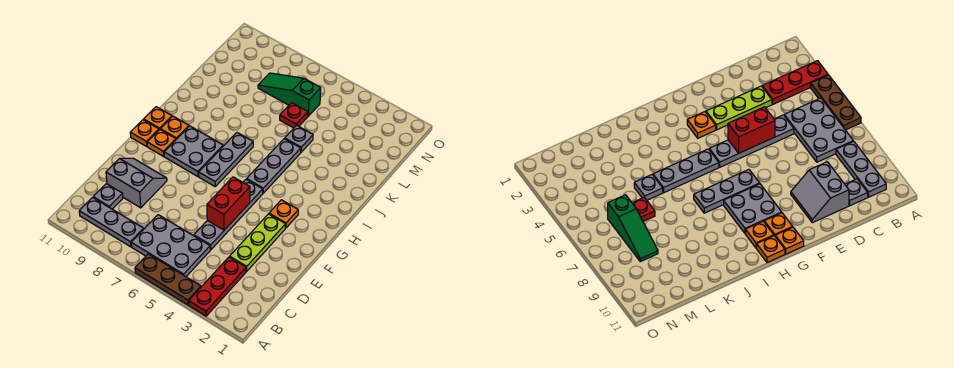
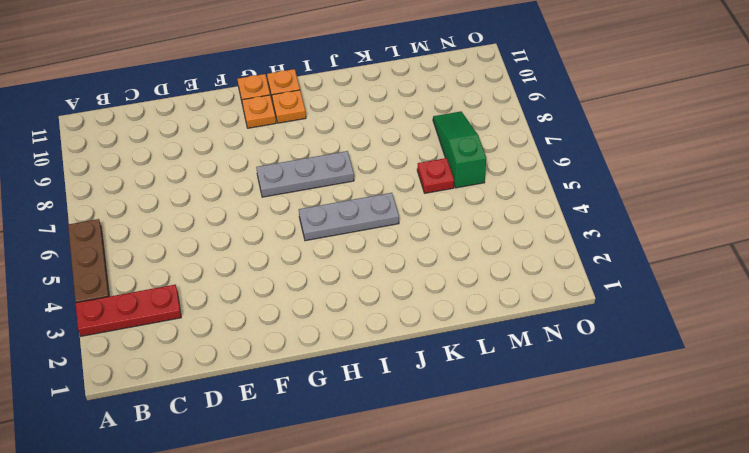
none -> grey 2x3 plate [131,215,210,276]
none -> grey 1x3 plate [79,198,144,247]
none -> grey 1x1 plate [93,184,123,209]

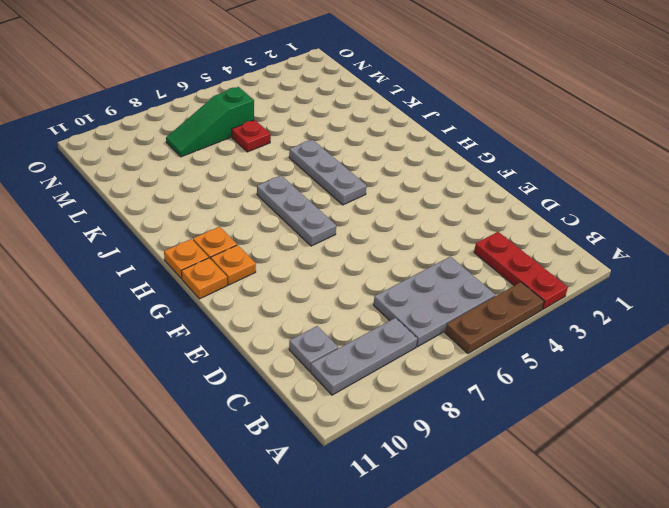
none -> lime 1x3 plate [230,214,286,271]
none -> grey 1x4 plate [194,179,263,250]
none -> grey 2x2 slope [106,158,167,208]

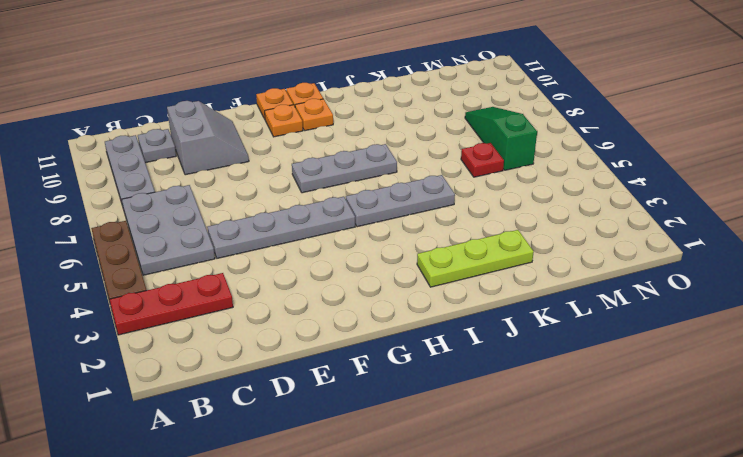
lime 1x3 plate [417,230,534,287] -> lime 1x3 plate moved to [230,214,286,271]
none -> orange 1x1 plate [269,200,298,228]
none -> grey 2x2 plate [164,126,223,176]
none -> grey 1x1 plate [285,125,313,152]

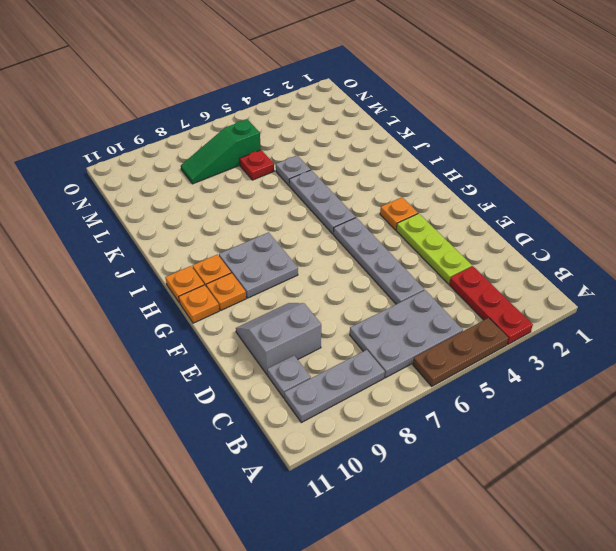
none -> grey 1x3 plate [199,133,253,186]
none -> red 1x2 brick [207,177,250,230]

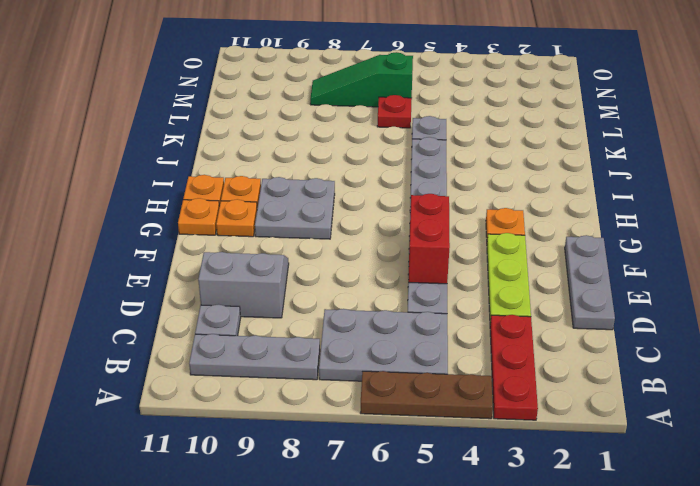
grey 1x3 plate [565,235,615,330] -> grey 1x3 plate moved to [199,133,253,186]

